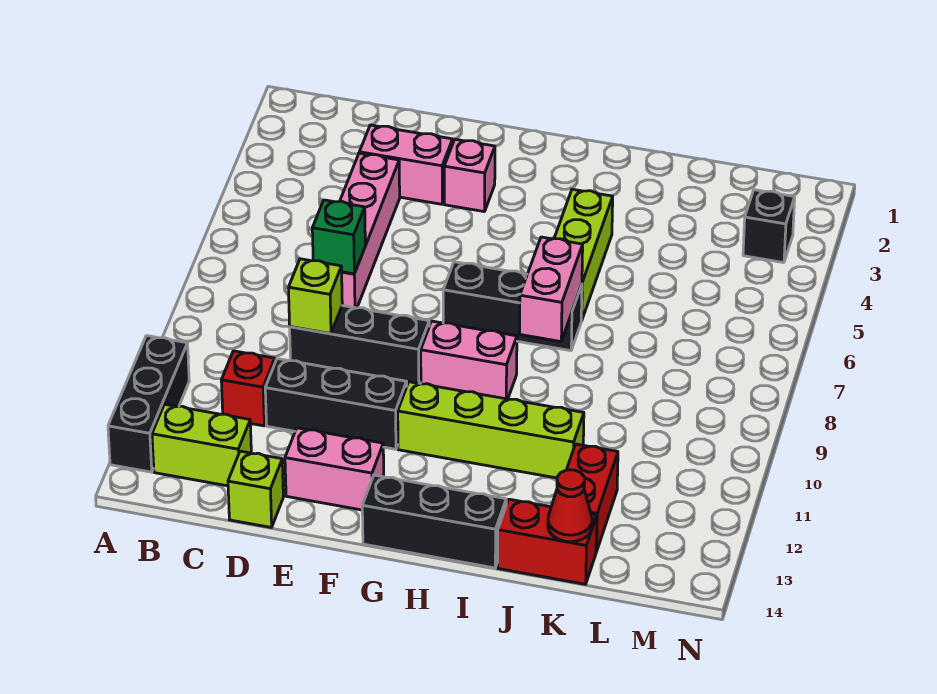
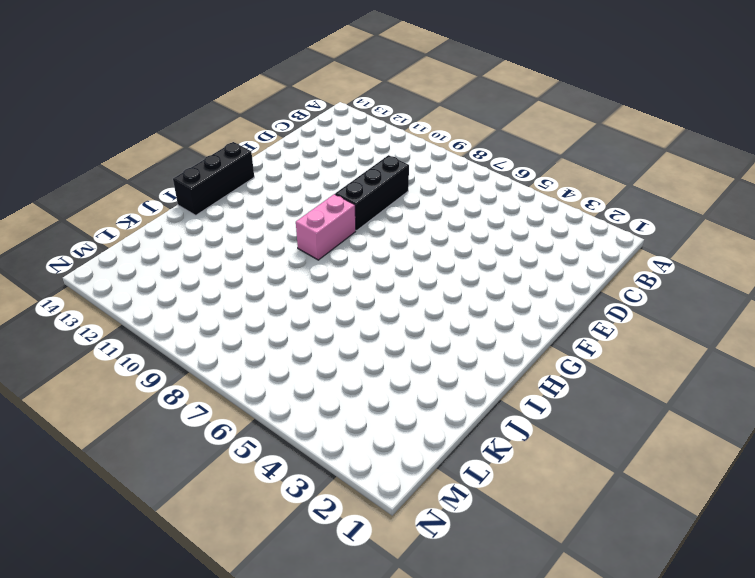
none -> black 1x3 brick [108,336,189,472]
none -> lime 1x2 brick [152,404,251,486]
none -> red 1x1 brick [221,351,275,426]

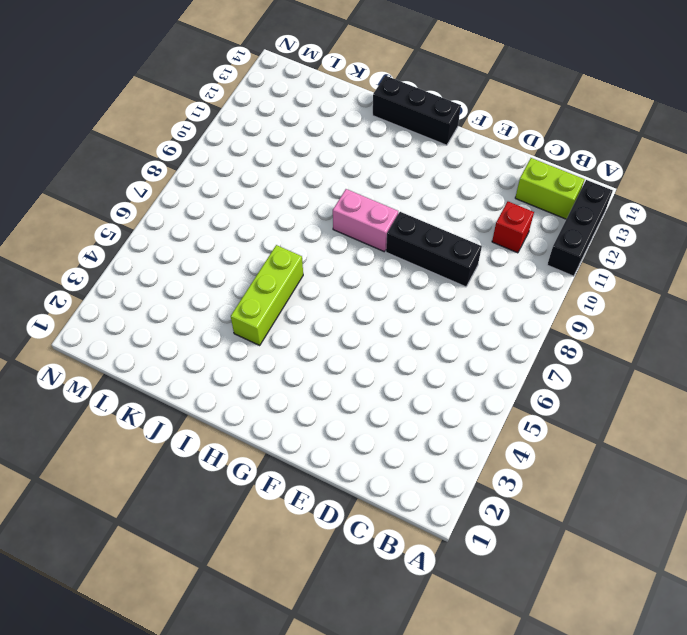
none -> pink 1x2 brick [359,125,453,204]
none -> pink 1x4 brick [340,153,400,308]
none -> black 1x3 brick [265,359,407,449]

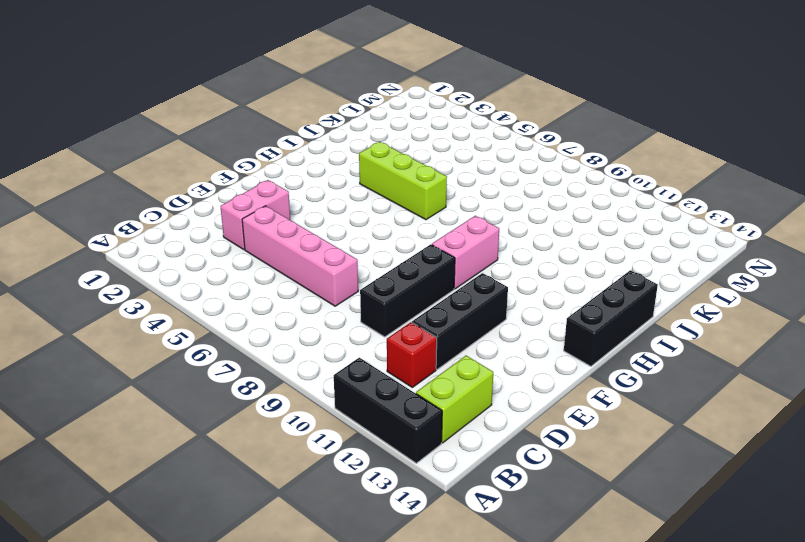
none -> lime 1x1 brick [228,451,283,528]
none -> pink 1x2 brick [285,428,384,510]
none -> pink 1x1 brick [444,139,495,212]

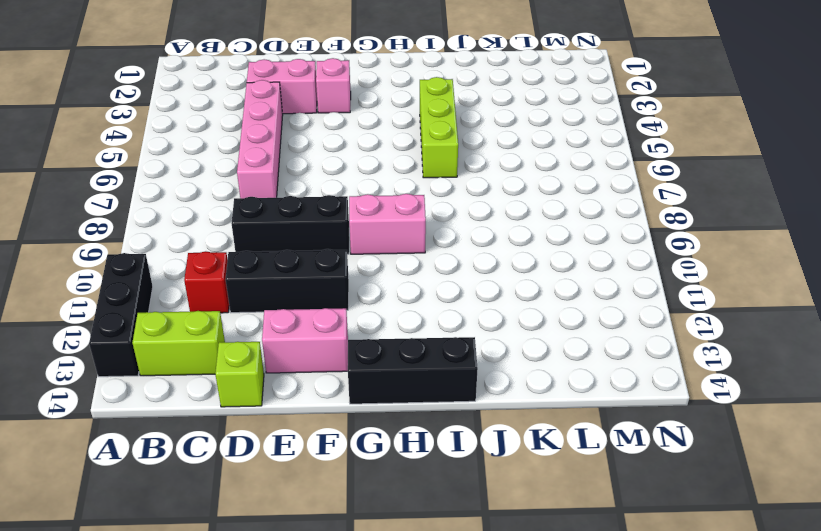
none -> black 1x3 brick [443,262,582,351]
none -> lime 1x4 brick [398,382,584,478]
none -> red 1x2 brick [498,499,597,584]

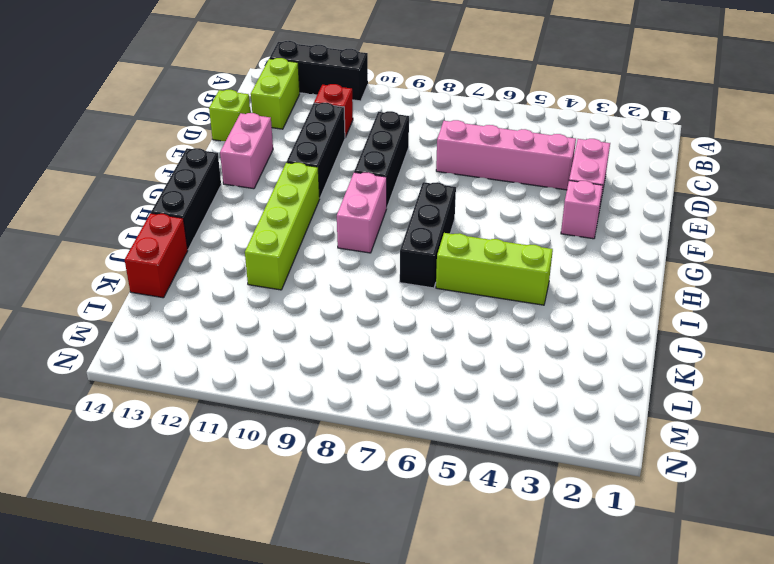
none -> red 1x2 brick [567,444,618,552]
none -> black 1x1 brick [743,190,795,263]
none -> green 1x1 brick [312,200,365,274]

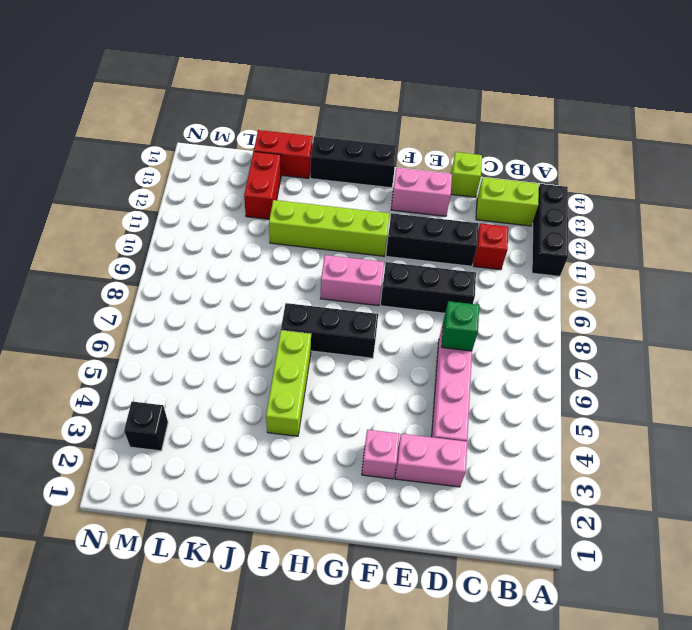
none -> lime 1x1 brick [288,259,342,334]
none -> pink 1x2 brick [520,237,583,342]
none -> red 1x1 cone [548,470,592,542]

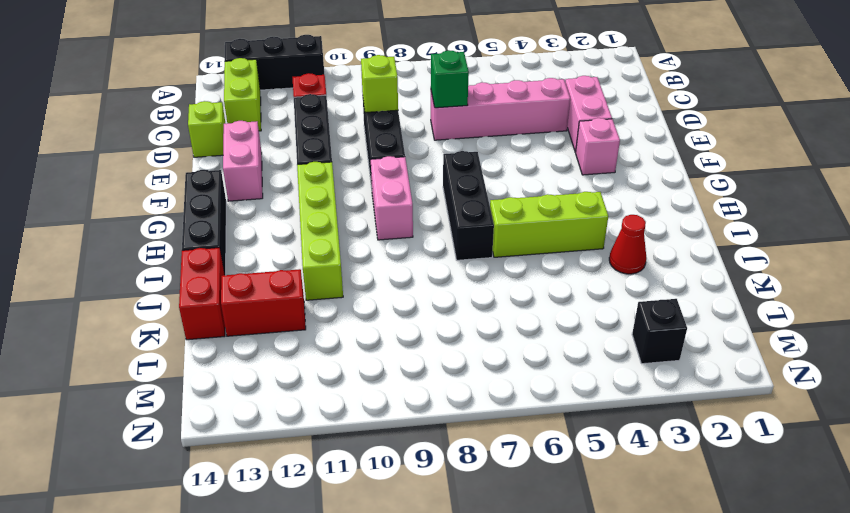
red 1x1 cone [609,215,647,274] -> red 1x1 cone moved to [548,470,592,542]
none -> pink 1x2 brick [520,237,583,342]

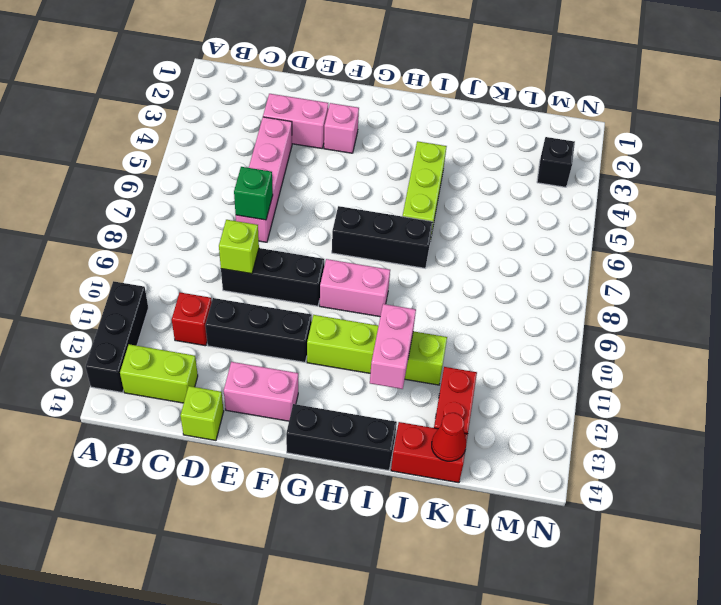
pink 1x2 brick [370,304,416,389] -> pink 1x2 brick moved to [520,237,583,342]

